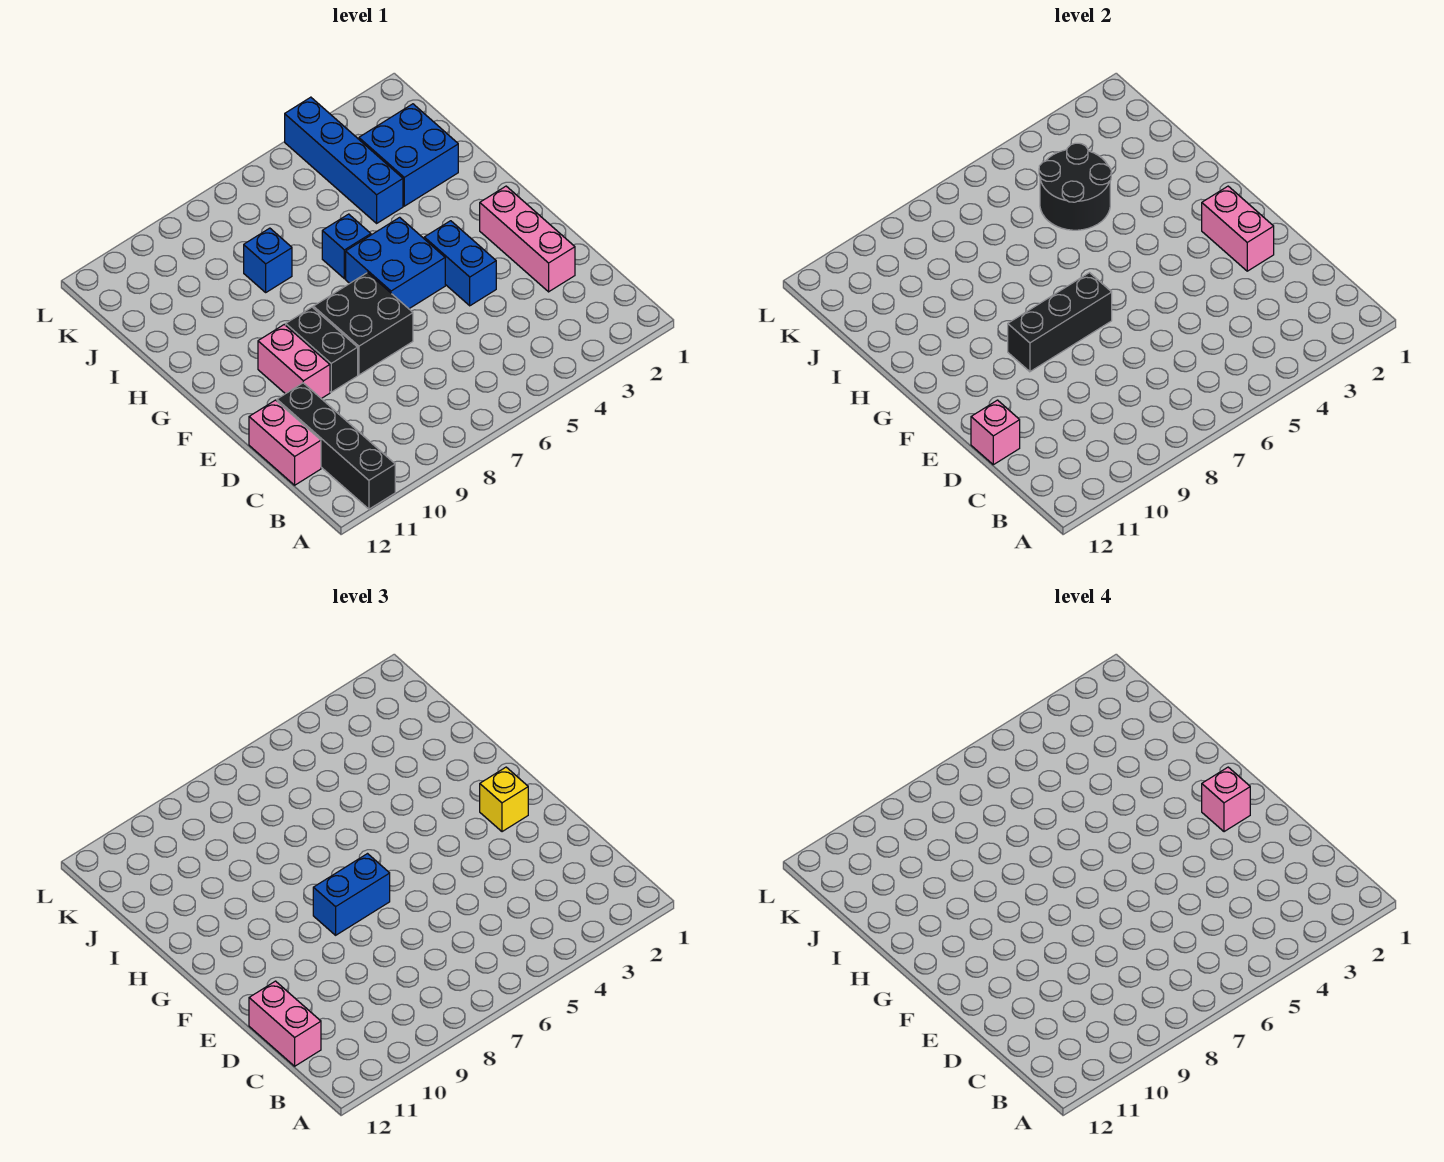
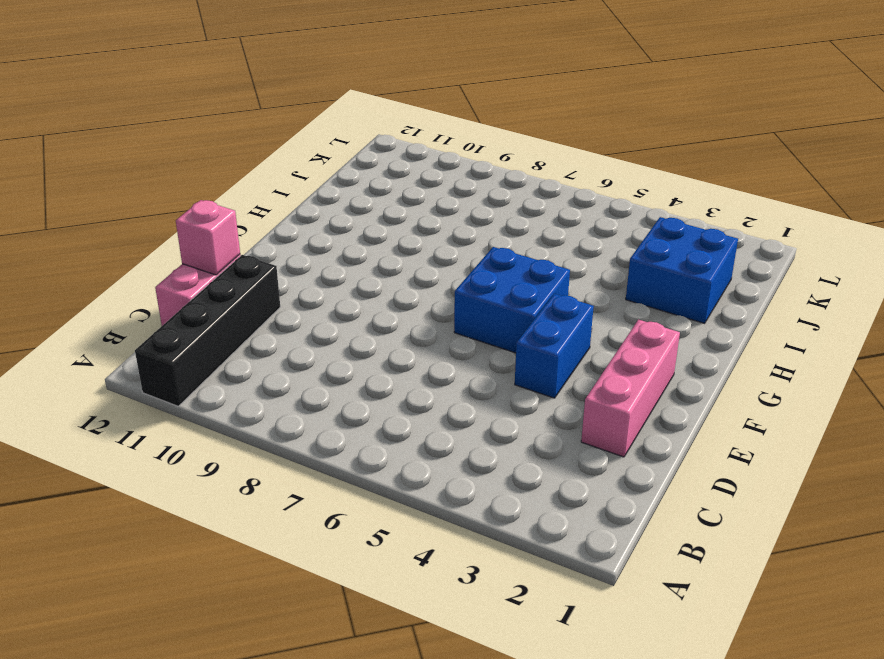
none -> black 2x2 brick [313,273,413,375]
none -> black 1x2 brick [286,307,358,392]
none -> pink 1x2 brick [258,324,330,399]

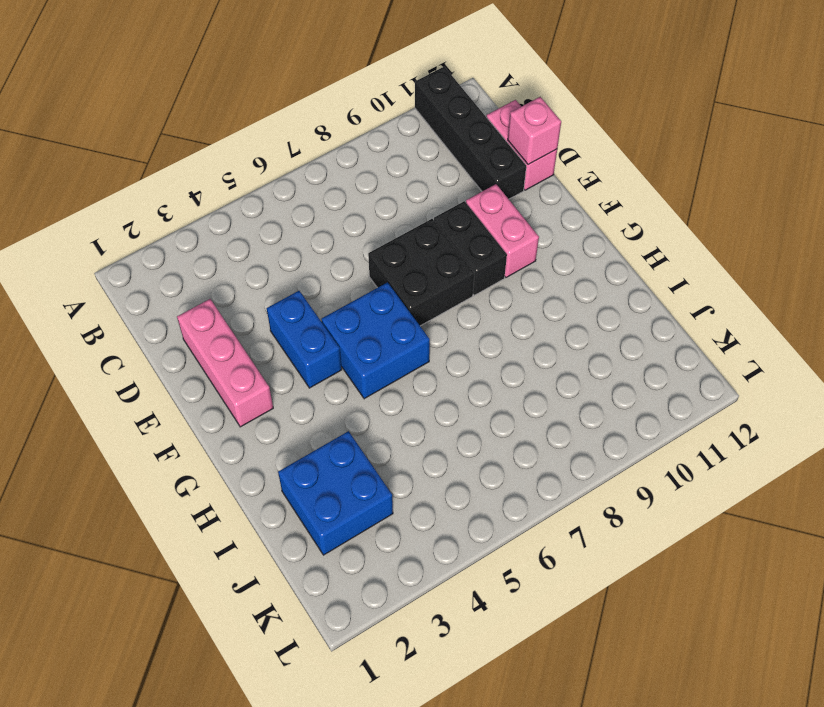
none -> blue 1x1 brick [322,214,371,279]
none -> blue 1x4 brick [285,97,403,223]
none -> blue 1x1 brick [244,228,292,292]

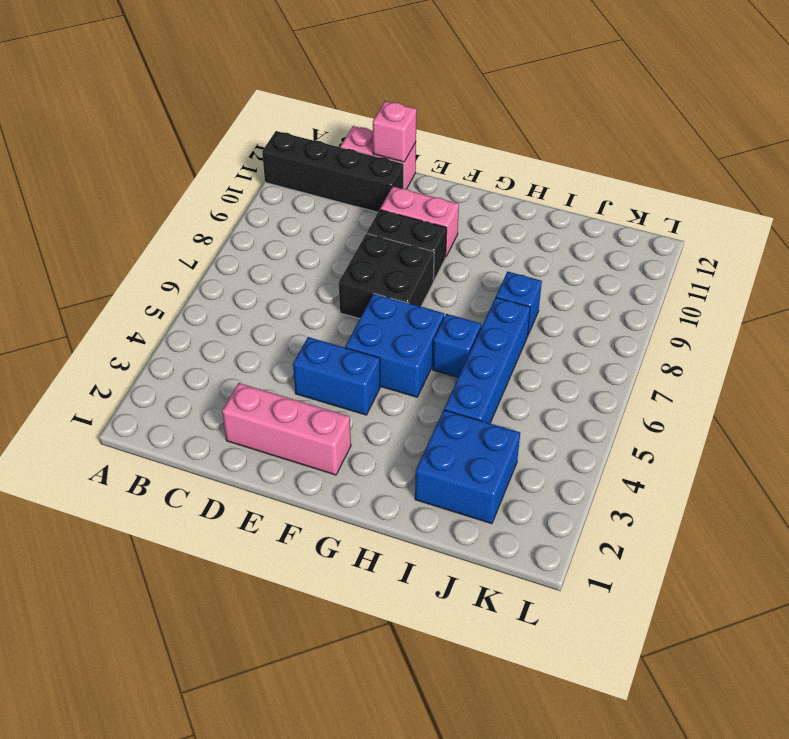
blue 1x4 brick [444,297,530,423] -> blue 1x4 brick turned to [285,97,403,223]
none -> pink 1x2 brick [1202,186,1274,271]
none -> black 1x3 brick [1008,273,1112,372]
none -> black 2x2 round brick [1039,143,1111,230]

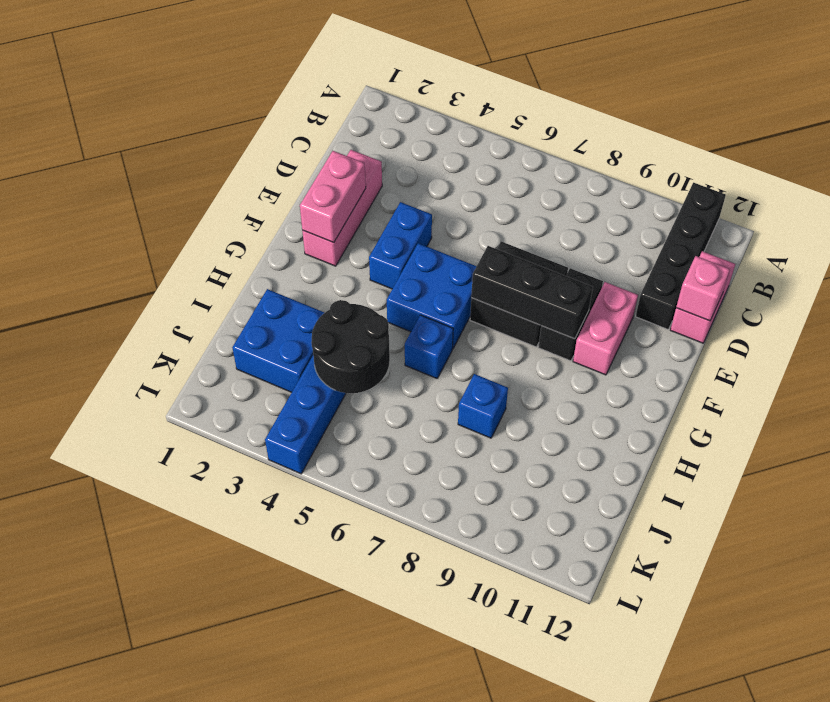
none -> pink 1x2 brick [249,981,321,1066]
none -> yellow 1x1 brick [480,767,528,832]
none -> blue 1x2 brick [313,854,390,935]

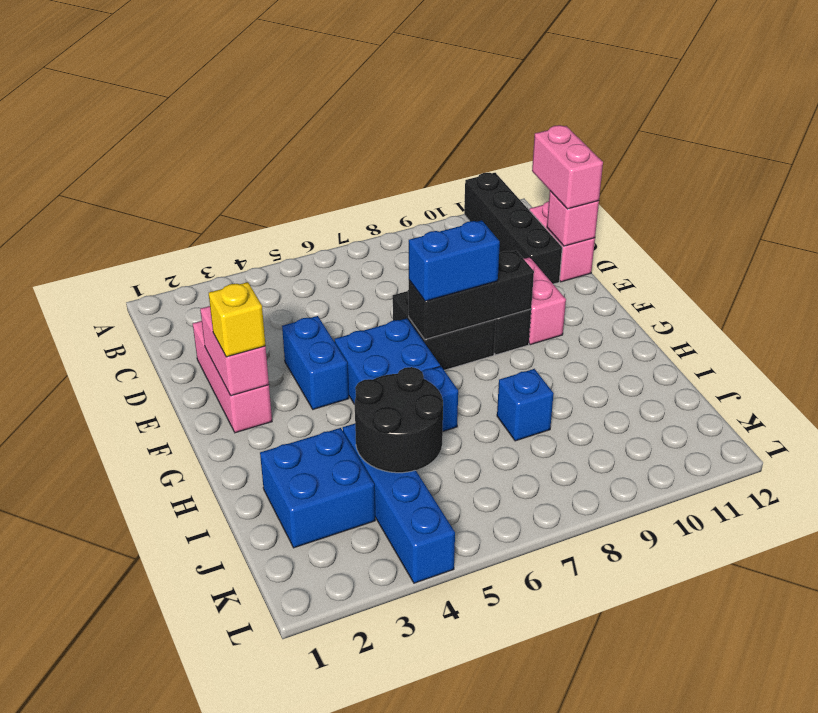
none -> pink 1x1 brick [1202,767,1250,832]

